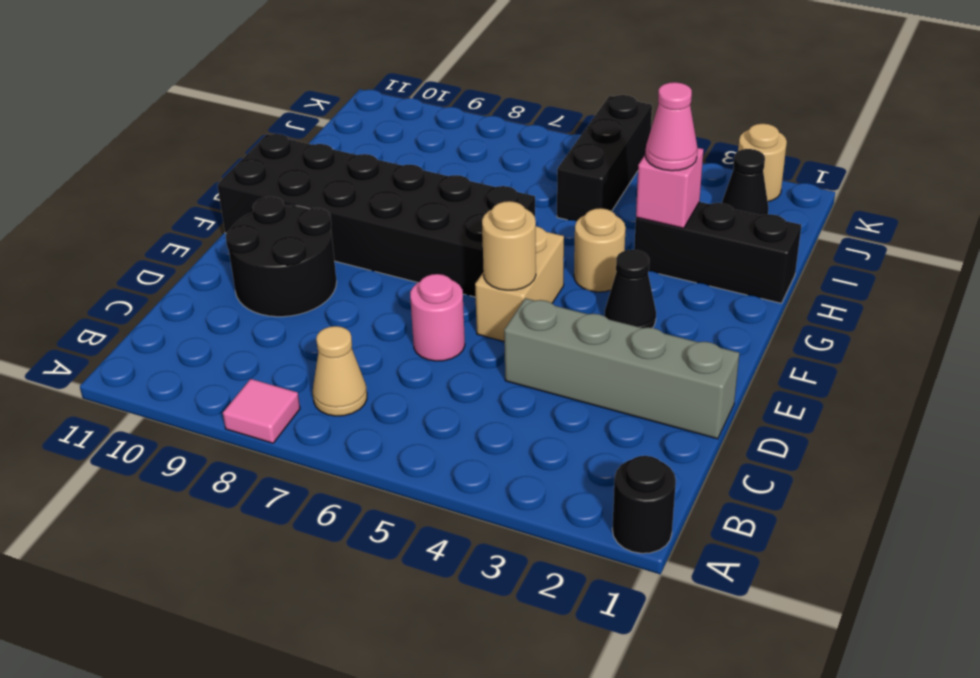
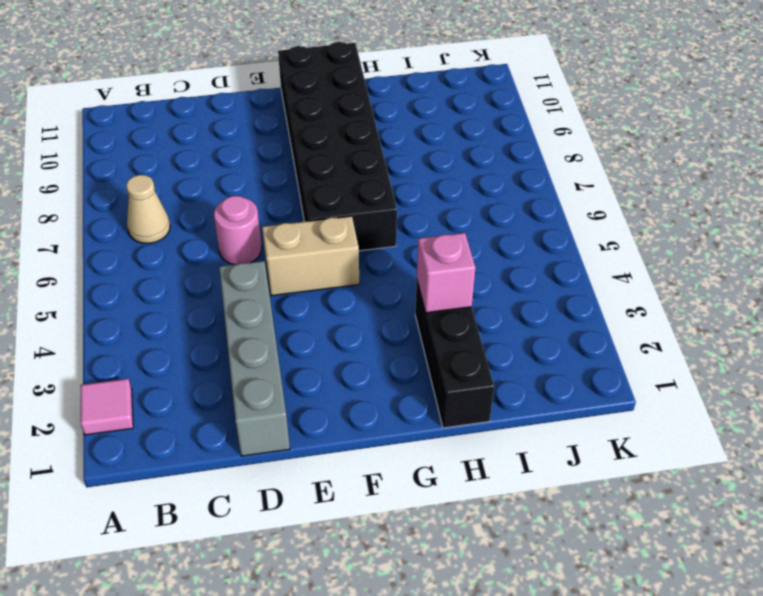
pink 1x1 tile [81,379,133,435] -> pink 1x1 tile moved to [223,379,300,443]
none -> black 1x1 round brick [612,456,676,553]
none -> black 2x2 round brick [226,197,337,317]
none -> black 1x1 cone [605,250,656,328]

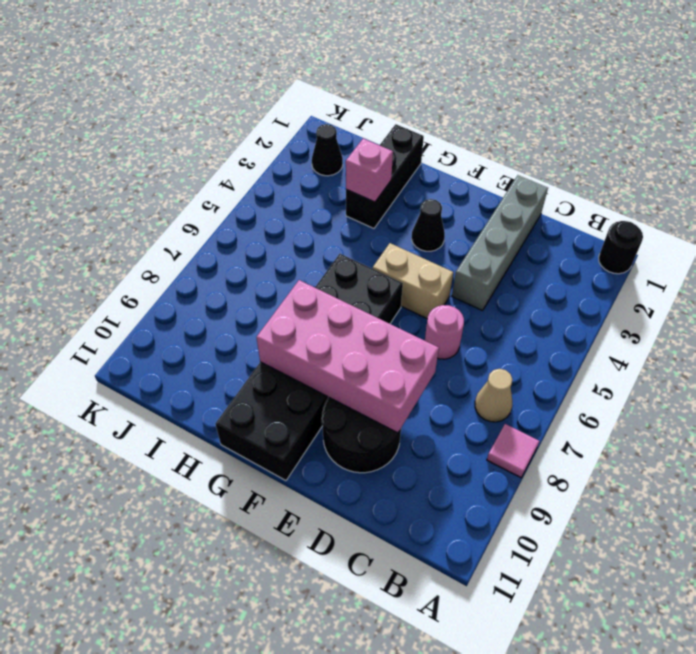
pink 2x4 brick [257,280,439,433] -> none
none -> tan 1x1 round brick [574,208,626,292]
none -> black 1x3 brick [557,95,652,221]
none -> tan 1x1 round brick [738,124,787,201]

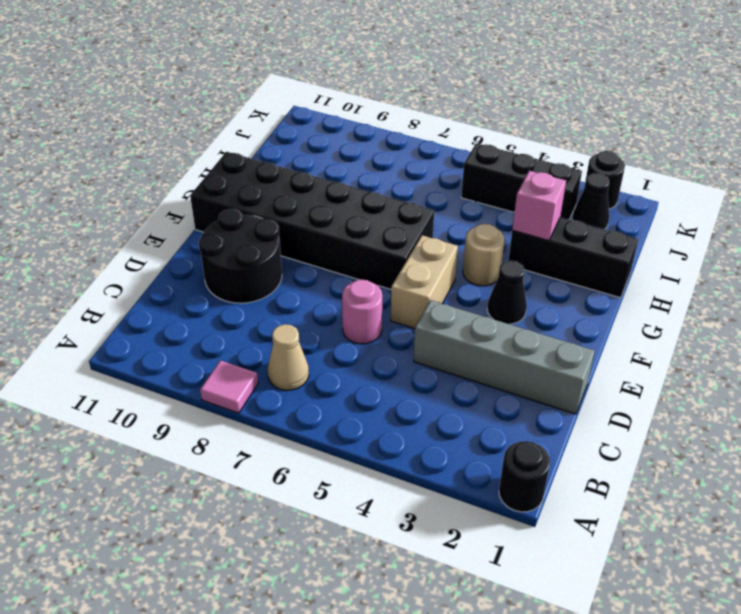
black 1x3 brick [461,143,582,220] -> black 1x3 brick turned to [557,95,652,221]
black 1x1 round brick [584,151,625,209] -> tan 1x1 round brick [738,124,787,201]
none -> tan 1x1 round brick [482,201,536,290]
none -> pink 1x1 cone [645,82,698,171]

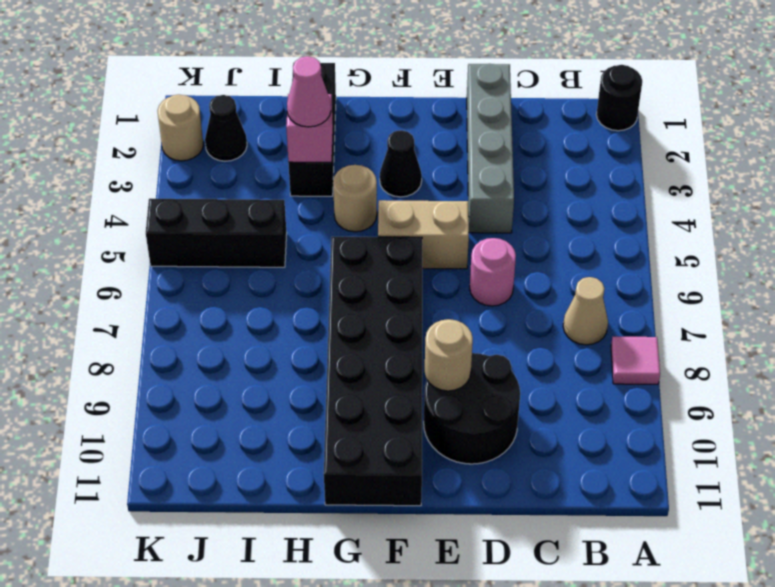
tan 1x1 round brick [425,319,473,391] -> tan 1x1 round brick moved to [482,201,536,290]

